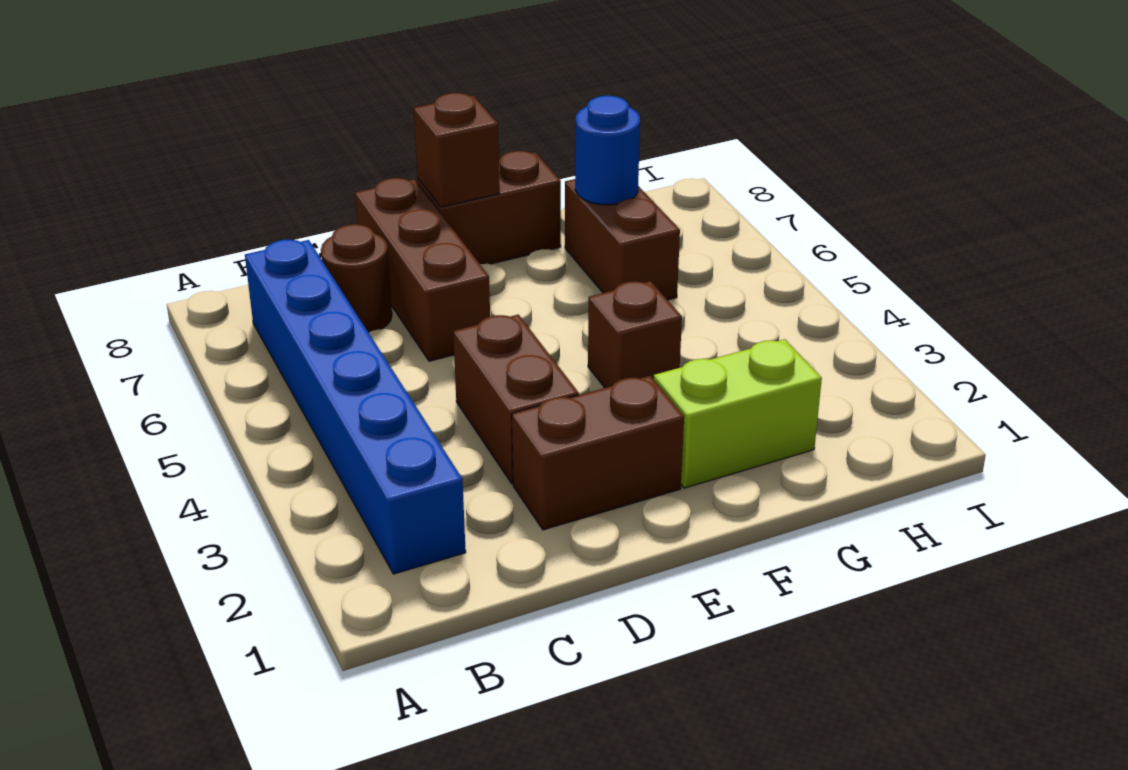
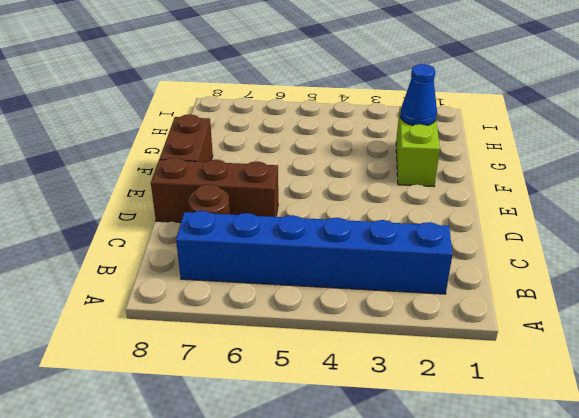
blue 1x1 cone [400,64,437,126] -> none
none -> brown 1x2 brick [512,376,684,530]
none -> brown 1x2 brick [453,315,579,484]

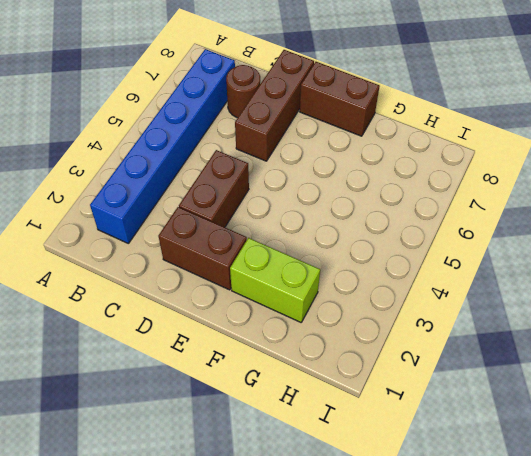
none -> brown 1x1 brick [588,281,682,388]
none -> brown 1x2 brick [565,179,680,300]

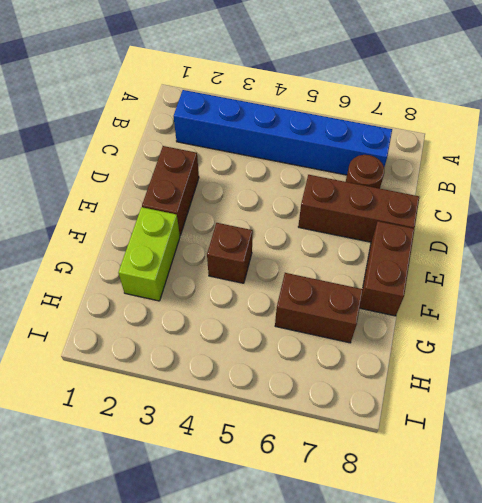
none -> brown 1x2 brick [453,315,579,484]
none -> brown 1x1 brick [414,93,500,207]

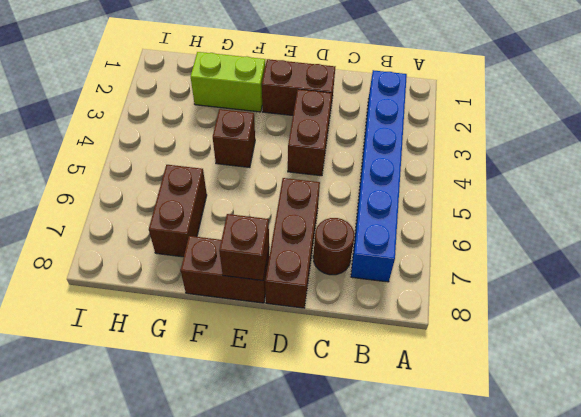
none -> blue 1x1 round brick [575,96,640,205]

